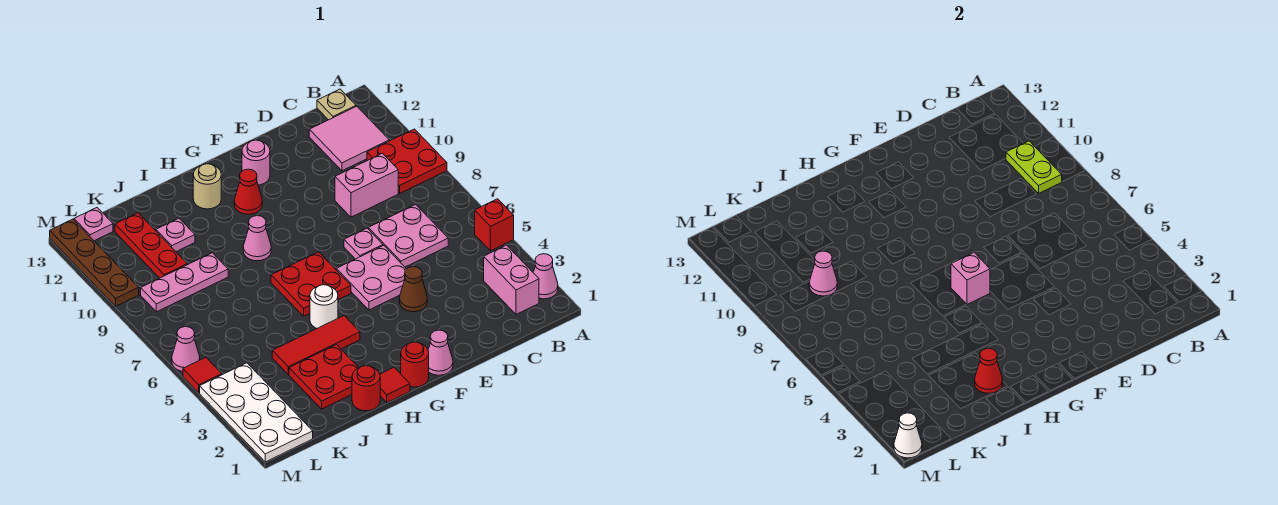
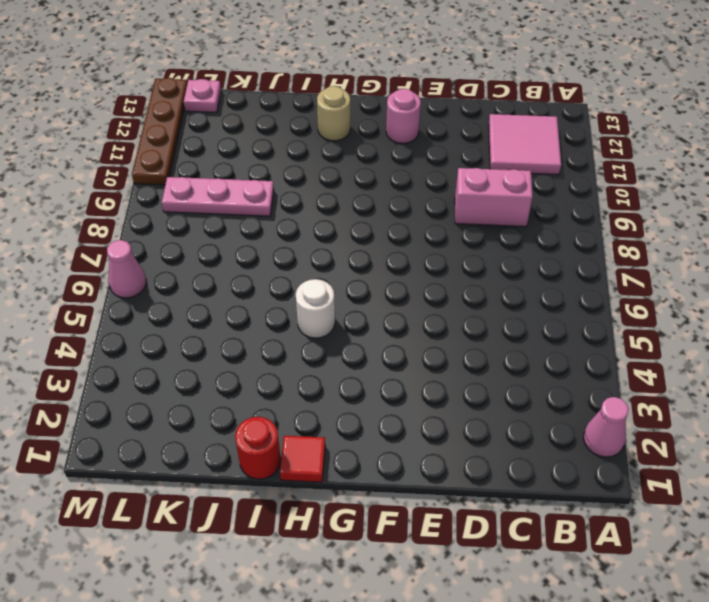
none -> red 1x1 brick [475,199,514,251]
none -> red 2x2 plate [367,129,447,193]
none -> pink 1x2 brick [484,245,539,314]
none -> tan 1x1 plate [317,89,356,120]

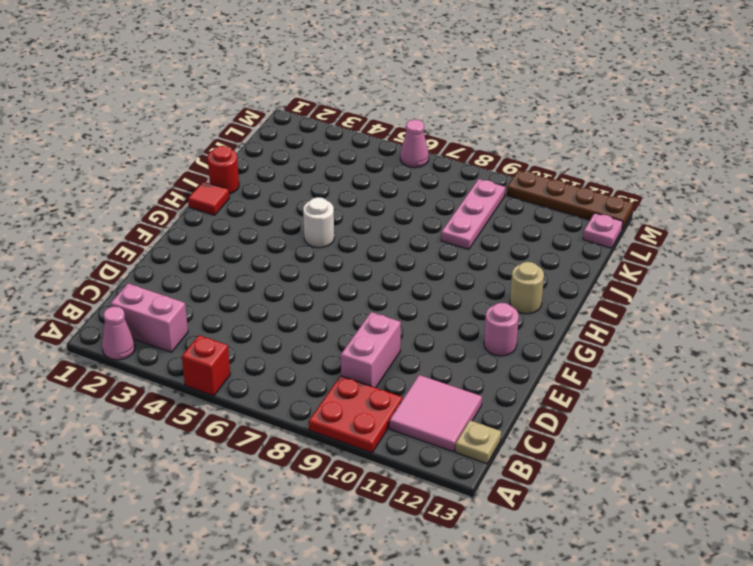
none -> pink 2x2 plate [368,205,448,267]
none -> brown 1x1 cone [399,267,427,312]
none -> pink 2x2 plate [336,245,406,310]
none -> pink 1x1 plate [344,228,383,259]

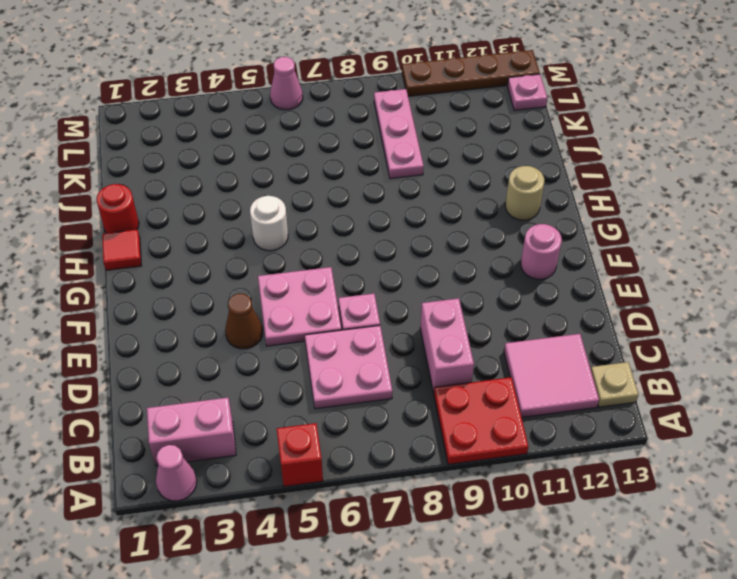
none -> pink 1x1 cone [428,330,453,375]
none -> red 1x1 round brick [401,342,429,387]
none -> red 2x2 plate [271,252,351,316]
none -> red 1x1 cone [234,169,262,214]

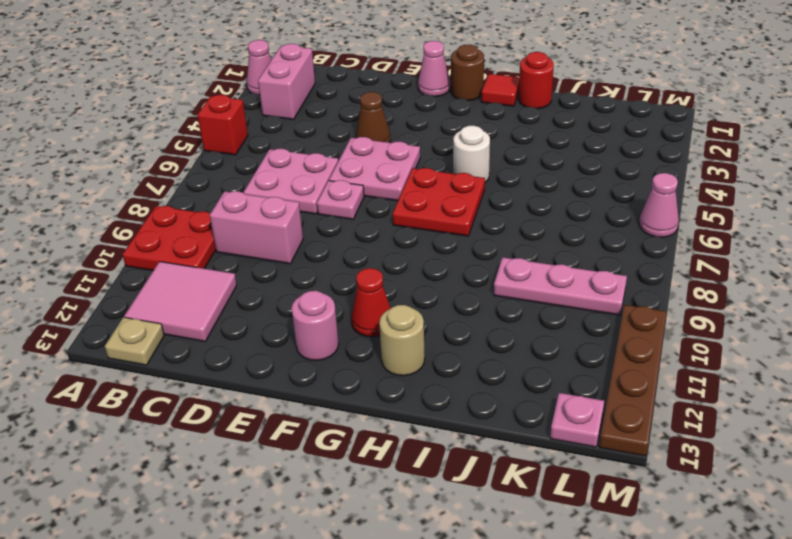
brown 1x1 round brick [451,44,484,101] -> red 1x1 round brick [401,342,429,387]
none -> red 1x3 tile [272,316,360,375]
none -> pink 1x1 cone [243,216,271,261]
none -> red 2x2 plate [289,345,359,409]
none -> pink 1x1 plate [156,218,195,252]

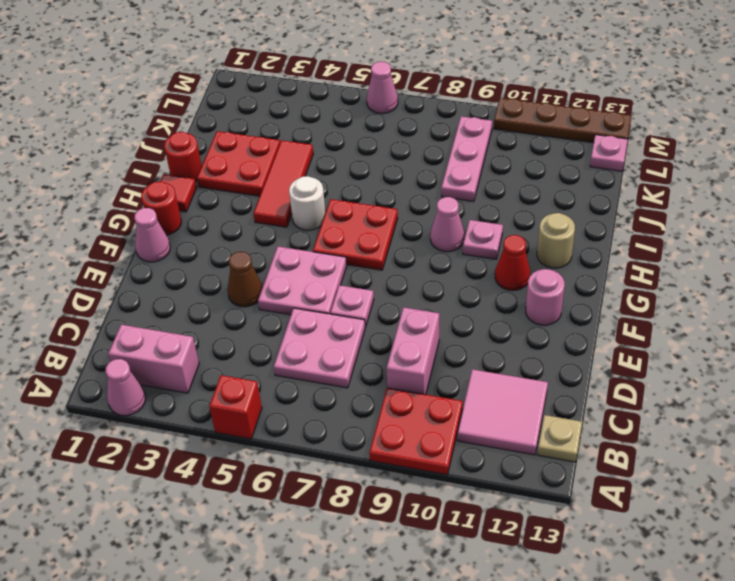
pink 1x1 plate [463,220,503,259] -> pink 1x1 plate moved to [156,218,195,252]
none -> red 1x3 plate [115,213,187,278]
none -> white 2x4 plate [200,363,313,462]
none -> red 1x1 tile [183,357,222,393]
none -> lime 1x2 plate [1006,141,1062,193]

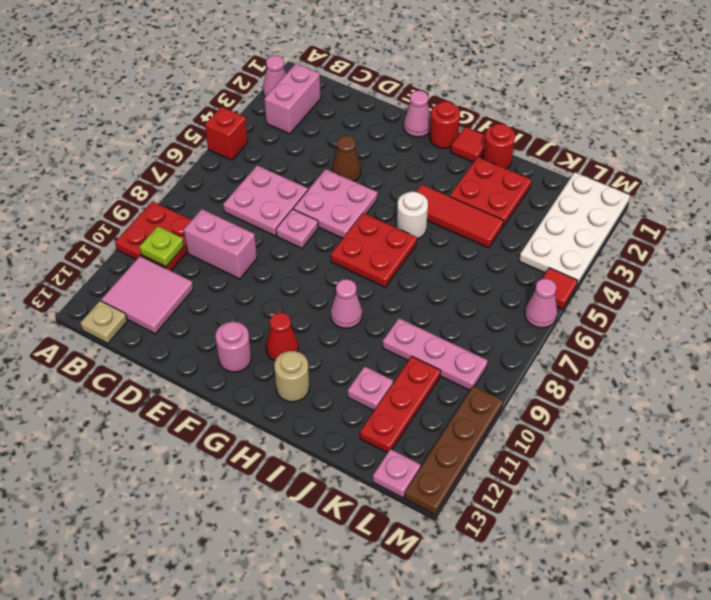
lime 1x1 plate [139,226,184,267] -> lime 1x2 plate [1006,141,1062,193]
none -> pink 1x1 brick [951,253,990,304]
none -> red 1x1 cone [975,348,1003,393]
none -> pink 1x1 cone [809,251,837,296]
none -> white 1x1 cone [894,413,922,458]

